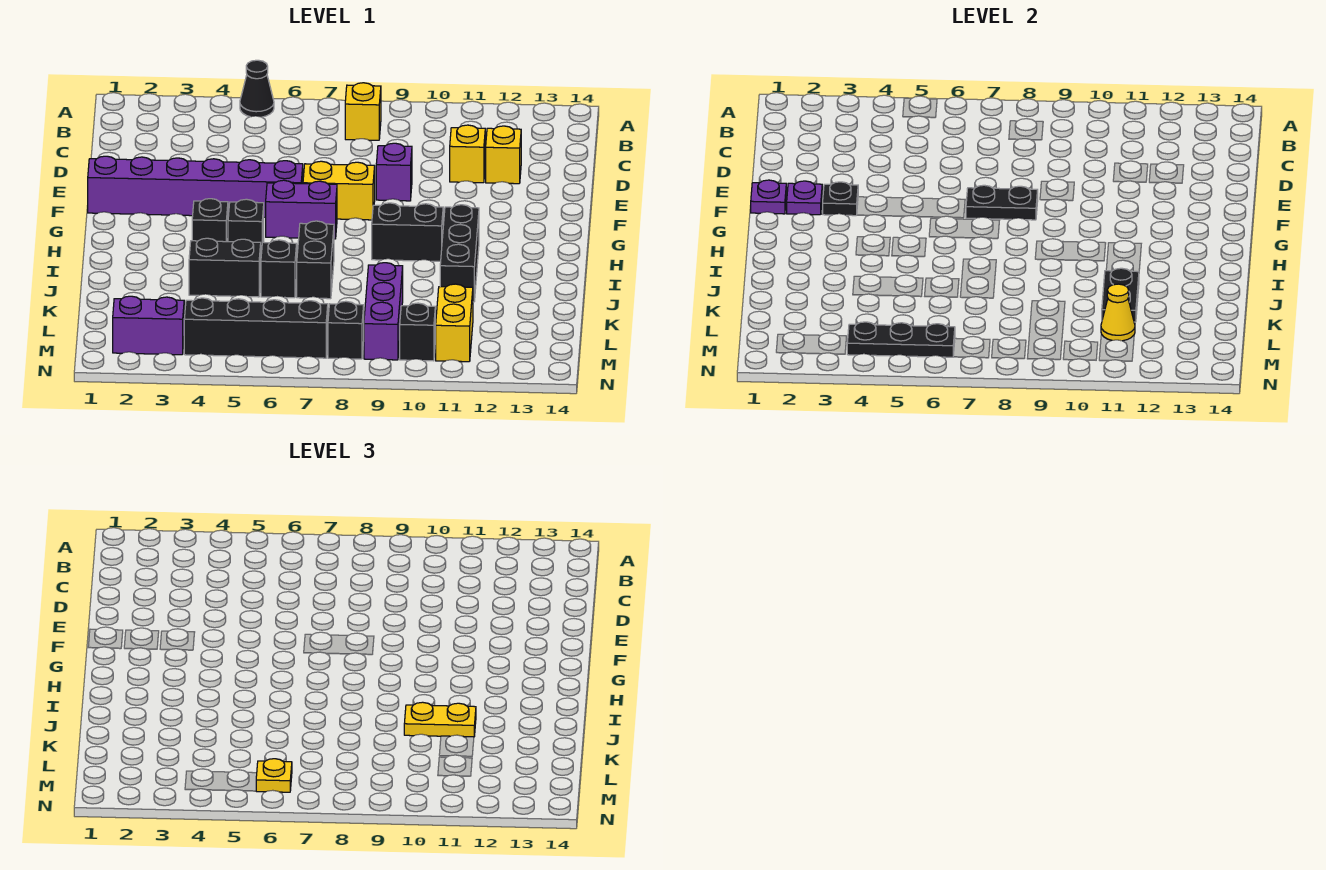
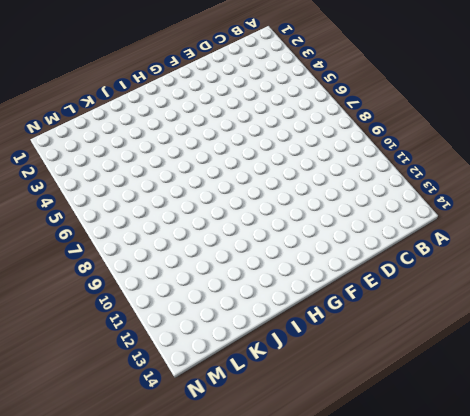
none -> black 1x1 cone [240,60,274,117]
none -> yellow 1x1 brick [345,83,381,140]
none -> yellow 1x1 brick [450,125,485,183]
none -> yellow 1x1 brick [486,126,521,184]

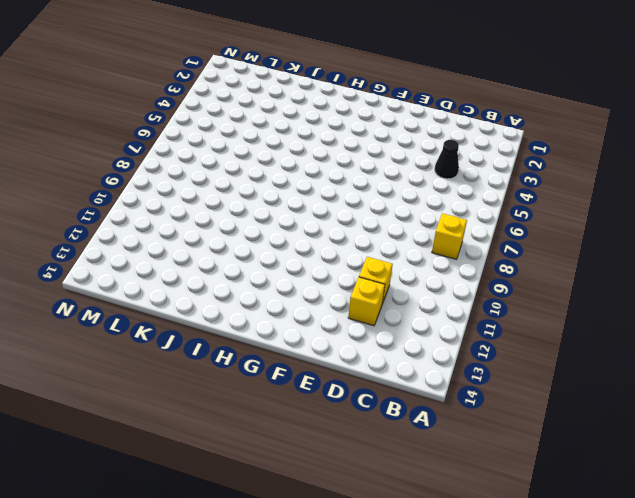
black 1x1 cone [435,140,459,179] -> black 1x1 cone moved to [240,60,274,117]
none -> purple 1x1 brick [376,143,412,201]
none -> purple 1x6 brick [88,156,303,217]
none -> yellow 1x2 brick [303,161,375,220]
none -> purple 1x2 brick [266,180,337,239]

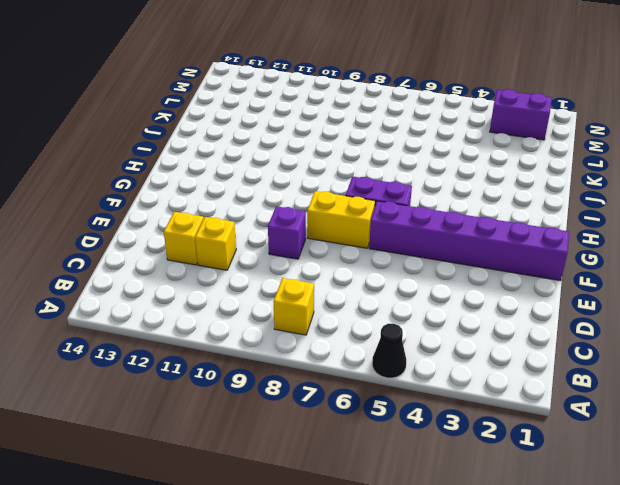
none -> black 1x1 brick [192,199,228,242]
none -> black 1x1 brick [228,199,264,254]
none -> black 1x2 brick [372,203,443,261]
none -> black 1x3 brick [440,205,479,302]

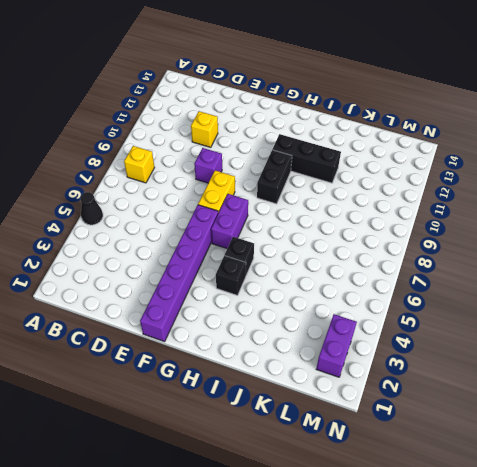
none -> yellow 1x1 brick [486,126,521,184]
none -> black 1x2 brick [297,221,334,299]
none -> black 1x2 brick [189,238,261,297]
none -> black 1x1 brick [261,240,297,298]

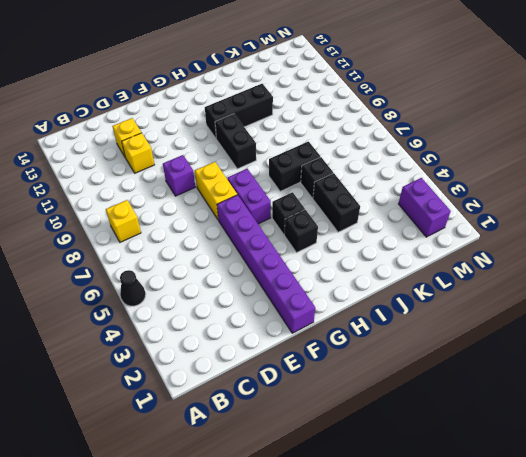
none -> purple 1x3 brick [364,263,403,360]
none -> yellow 1x2 brick [436,284,473,362]
none -> black 1x4 brick [184,298,328,358]
none -> black 1x1 brick [328,301,364,359]

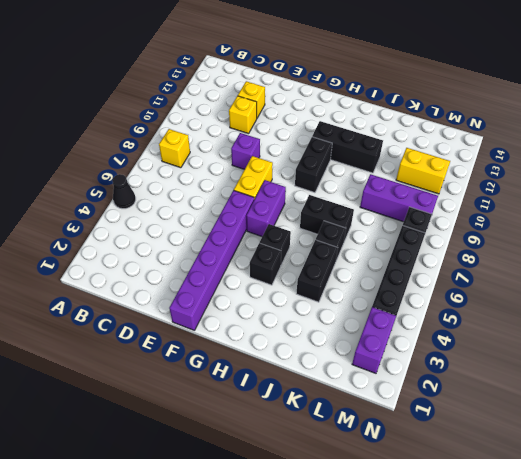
none -> black 1x1 brick [400,303,435,361]
none -> purple 1x1 plate [751,180,786,214]
none -> purple 1x1 plate [786,181,822,215]
none -> black 1x1 plate [823,182,858,216]

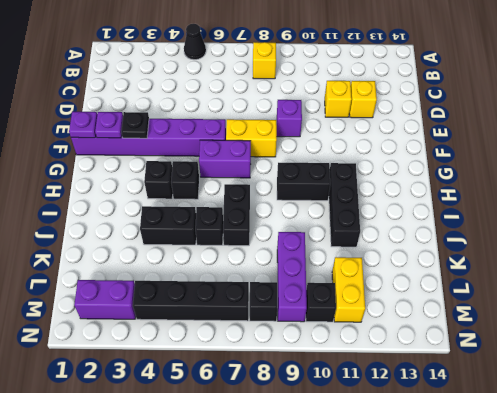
none -> black 1x2 plate [966,185,1038,220]
none -> black 1x2 plate [1102,268,1139,322]
none -> yellow 1x1 cone [1101,284,1135,341]
none -> black 1x3 plate [847,322,955,357]

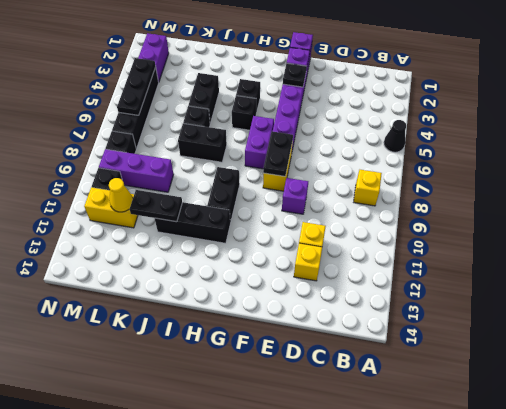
none -> yellow 1x2 plate [404,702,476,737]
none -> yellow 1x1 plate [256,759,292,792]

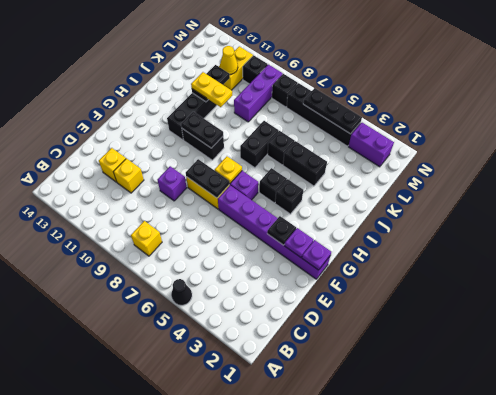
yellow 1x1 plate [215,157,242,184] -> yellow 1x1 plate moved to [256,759,292,792]
black 1x2 plate [181,112,223,148] -> none

